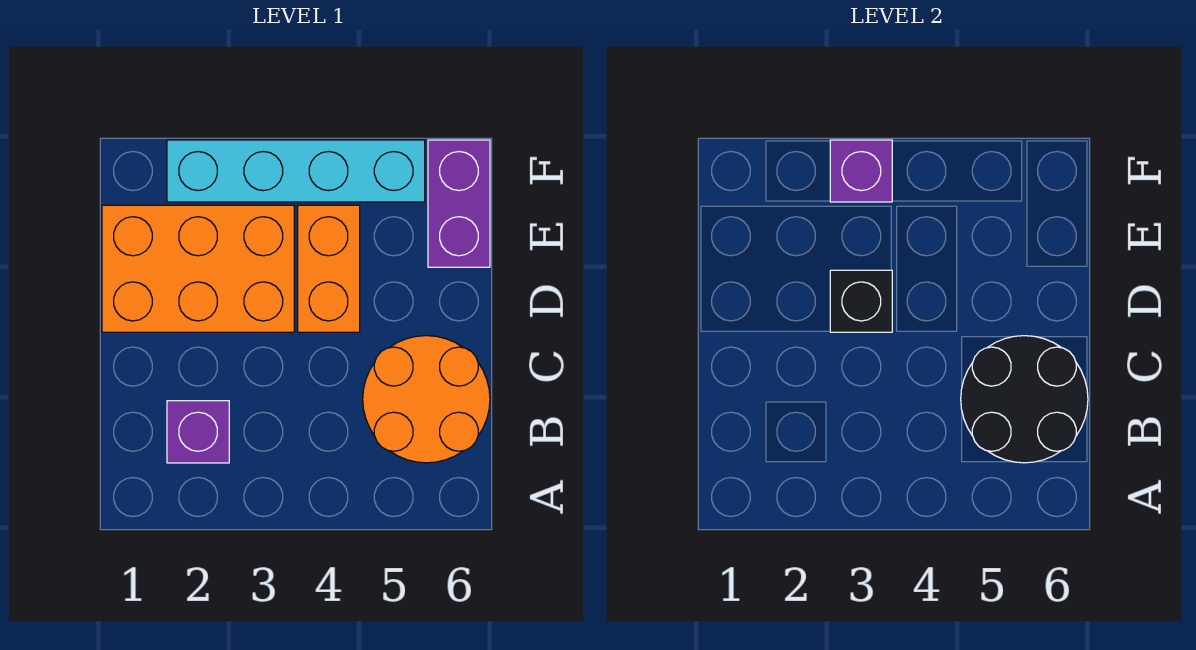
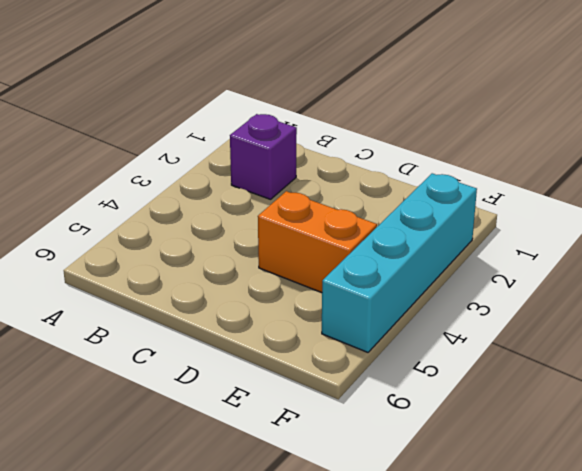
none -> orange 2x2 round brick [363,336,490,463]
none -> orange 2x3 brick [102,205,294,332]

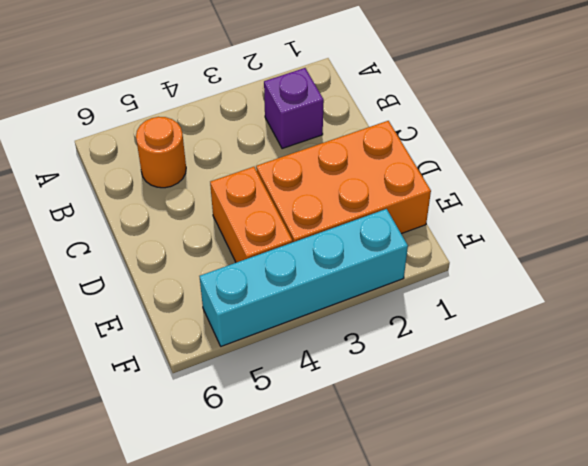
orange 1x1 round brick [136,117,186,188] -> orange 2x2 round brick [363,336,490,463]
none -> purple 1x2 brick [428,140,490,267]
none -> black 2x2 round brick [961,336,1088,463]

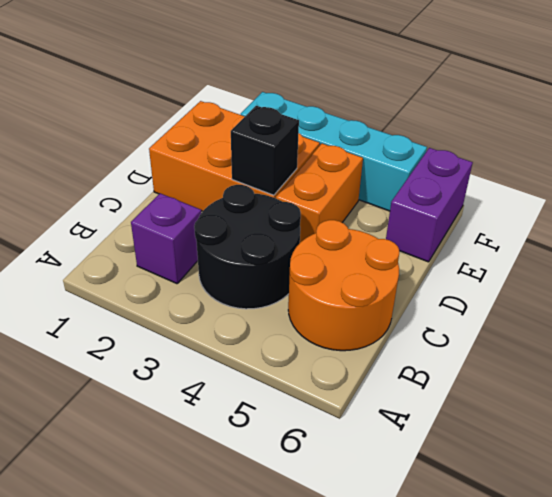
black 2x2 round brick [194,185,301,309] -> black 2x2 round brick moved to [961,336,1088,463]
none -> purple 1x1 brick [830,140,892,202]

